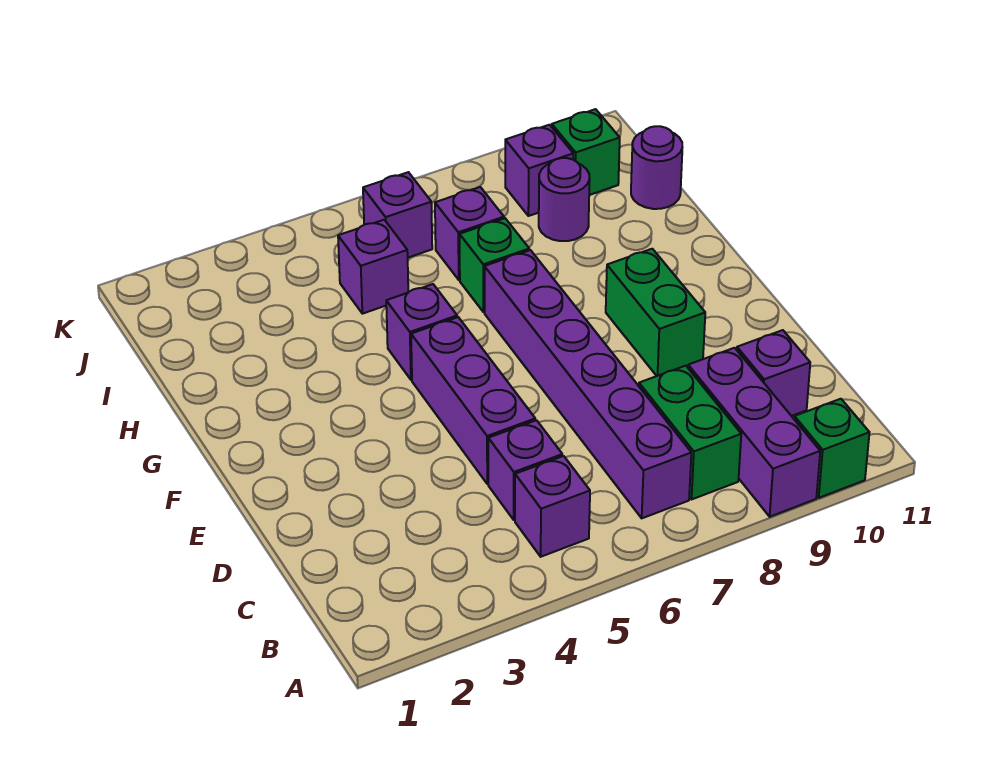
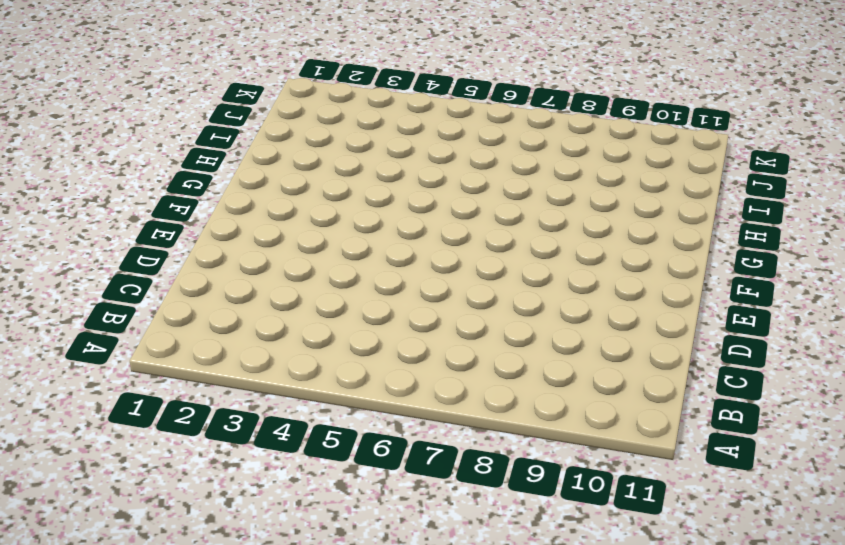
none -> purple 1x3 brick [688,348,820,517]
none -> green 1x1 brick [794,399,869,498]
none -> purple 1x1 brick [515,456,590,557]

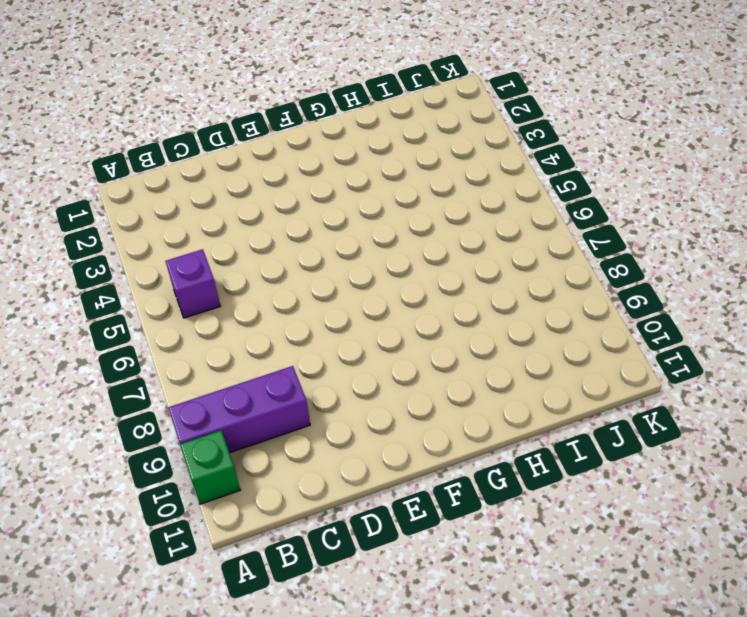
none -> purple 1x6 brick [484,250,691,518]
none -> green 1x2 brick [639,366,741,500]
none -> purple 1x1 brick [488,420,562,520]

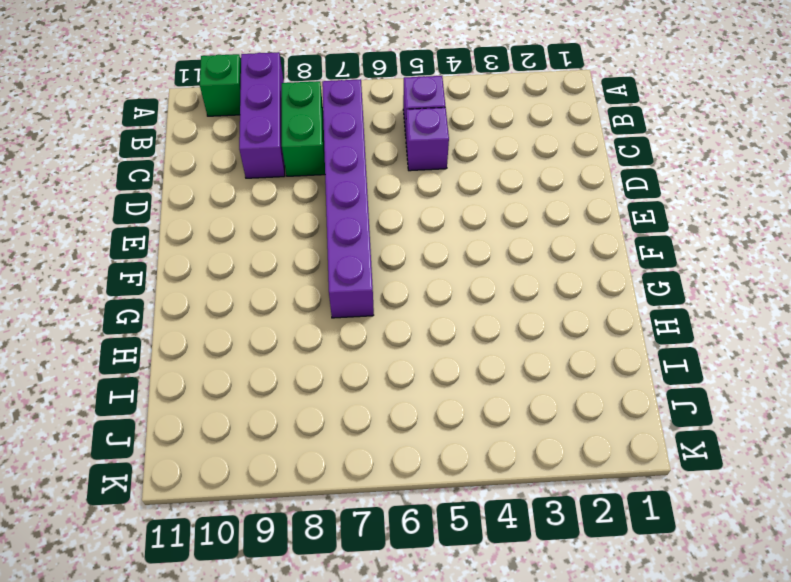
none -> purple 1x1 brick [737,330,810,416]
none -> purple 1x3 brick [411,317,535,484]
none -> green 1x2 brick [606,249,705,376]

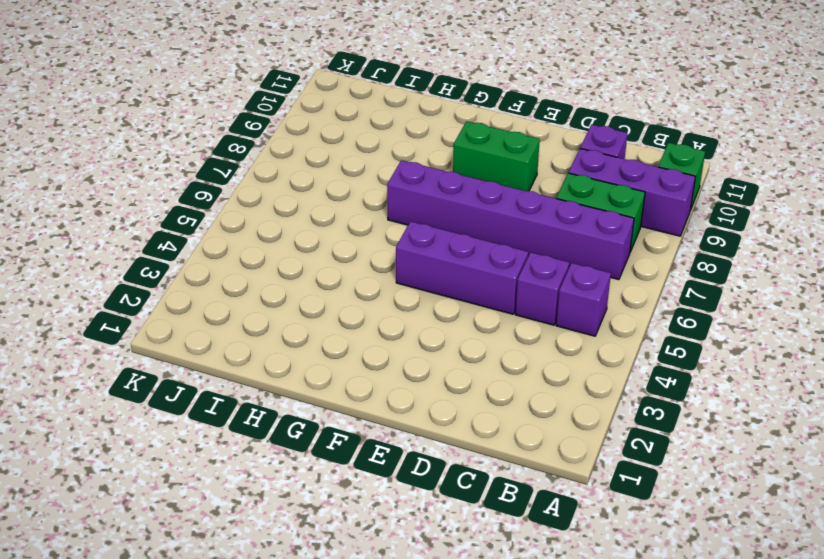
none -> purple 1x1 brick [386,284,457,380]
none -> green 1x1 brick [459,218,529,312]
none -> purple 1x1 brick [338,220,408,314]

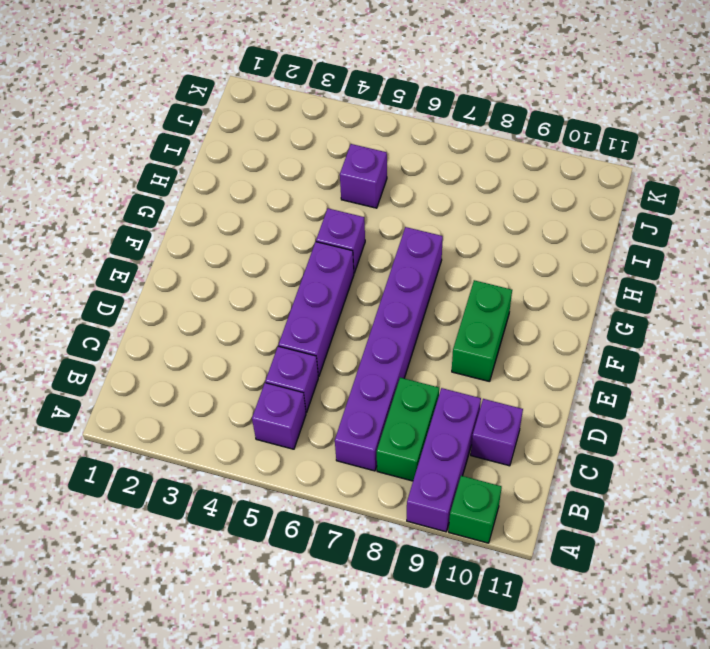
none -> green 1x1 brick [459,218,529,312]
none -> purple 1x1 brick [435,187,504,280]
none -> purple 1x1 round brick [539,158,590,241]

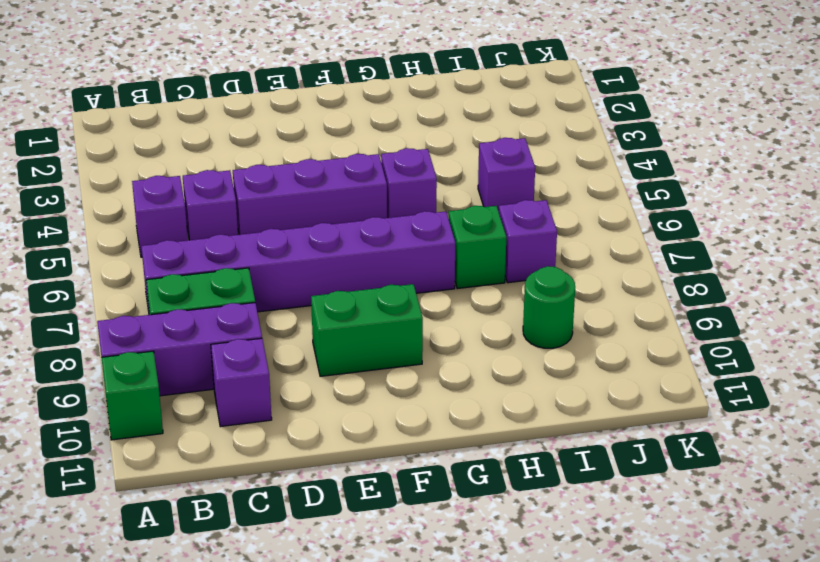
green 1x1 round brick [523,266,575,348] -> purple 1x1 round brick [539,158,590,241]
none -> purple 1x1 round brick [631,126,682,209]
none -> purple 1x1 brick [363,172,432,258]
none -> purple 1x1 brick [505,125,573,216]

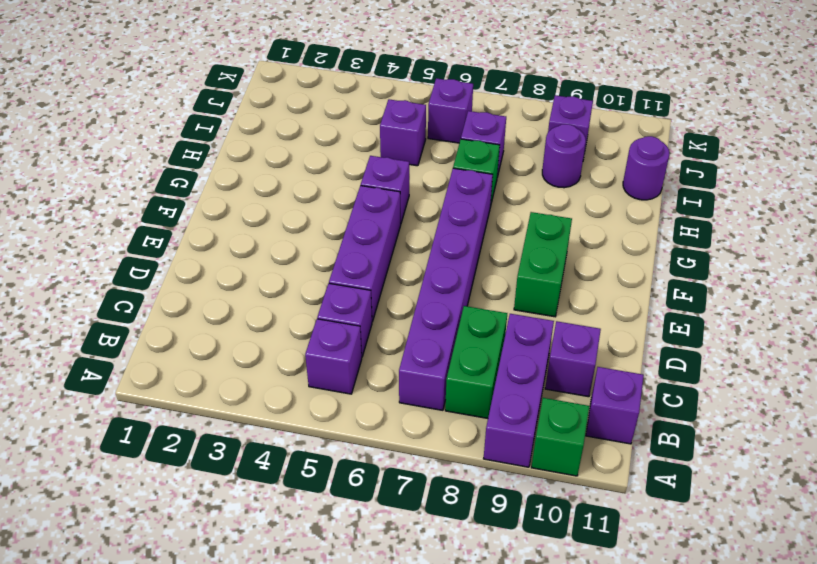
purple 1x1 brick [586,367,644,444] -> none
none -> green 1x1 brick [552,109,620,195]

